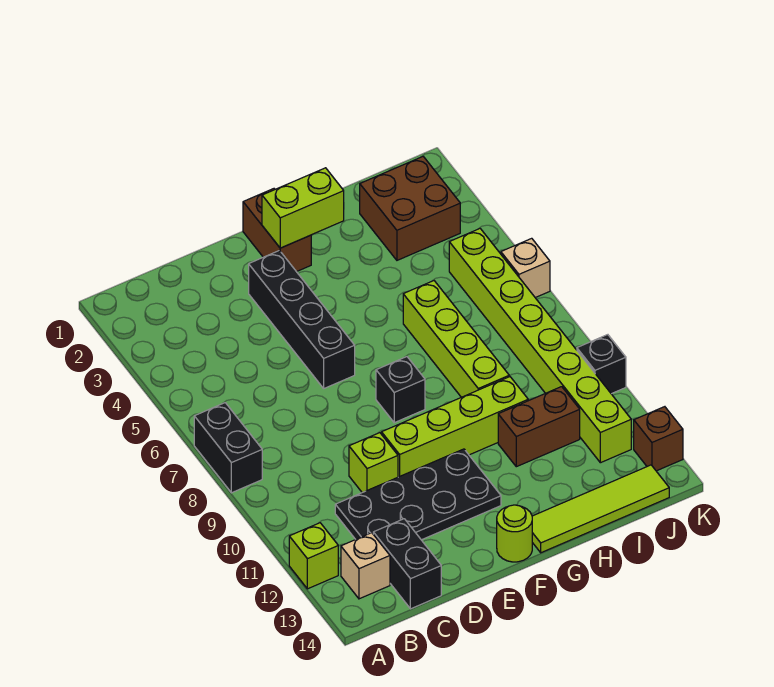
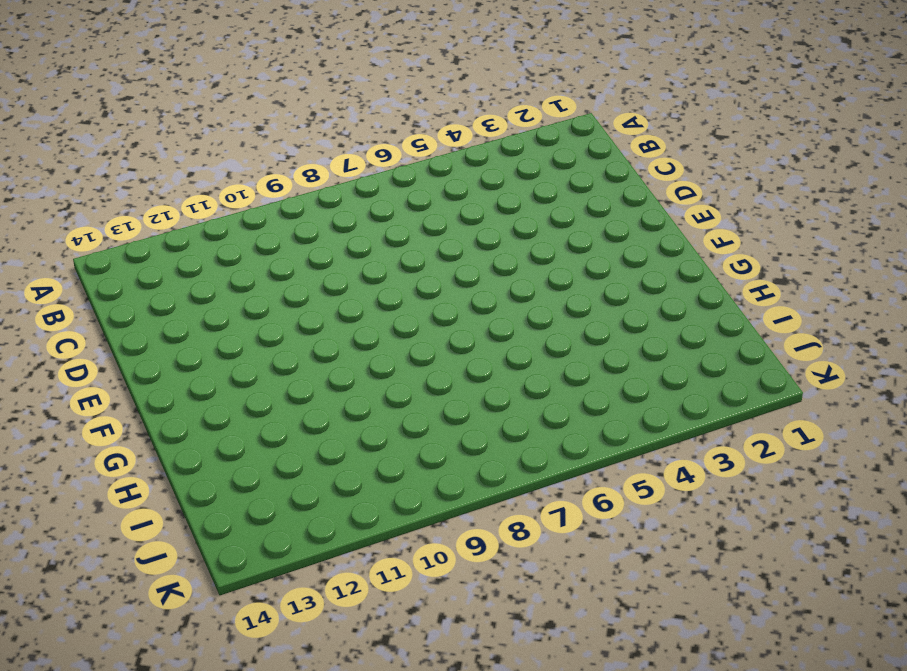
none -> black 1x2 brick [194,403,262,493]
none -> lime 1x1 brick [289,523,338,589]
none -> tan 1x1 brick [341,533,390,599]

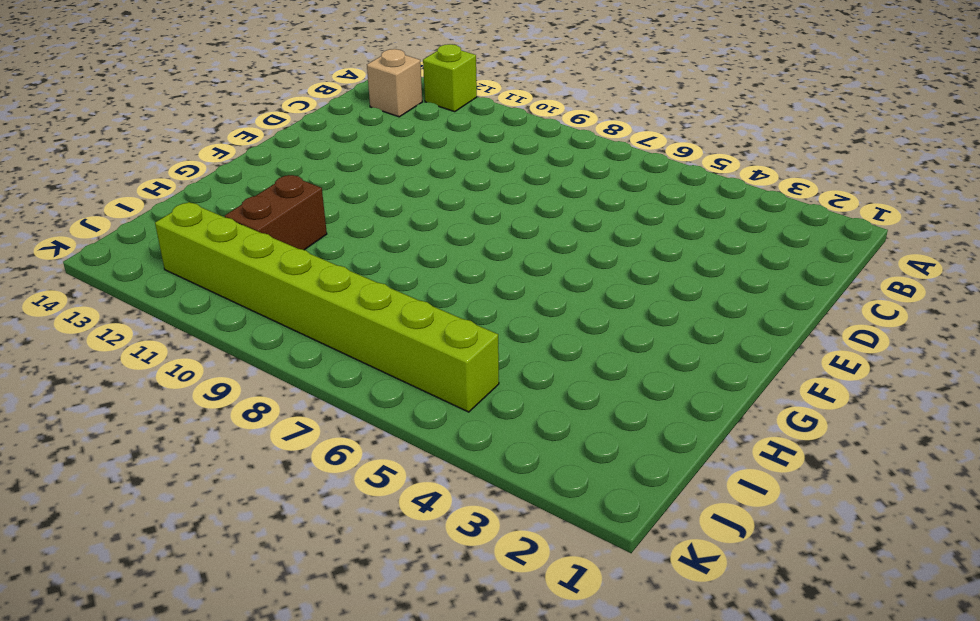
none -> black 1x2 brick [194,403,262,493]
none -> black 2x4 plate [335,449,501,540]
none -> black 1x2 brick [373,519,441,609]

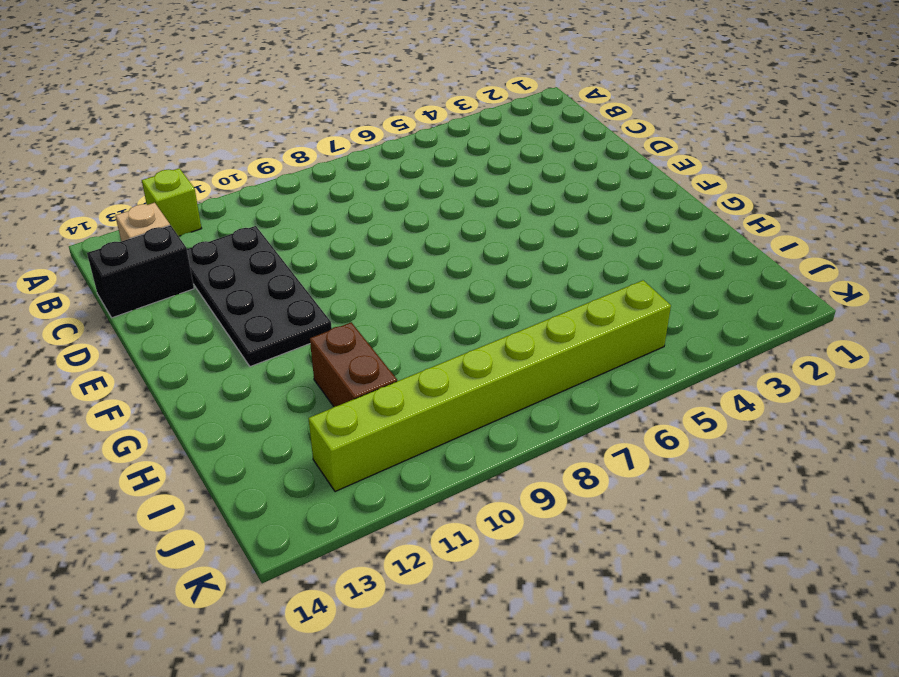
none -> black 1x2 brick [194,403,262,493]
none -> lime 1x1 brick [349,433,398,493]
none -> black 1x4 brick [249,251,355,388]

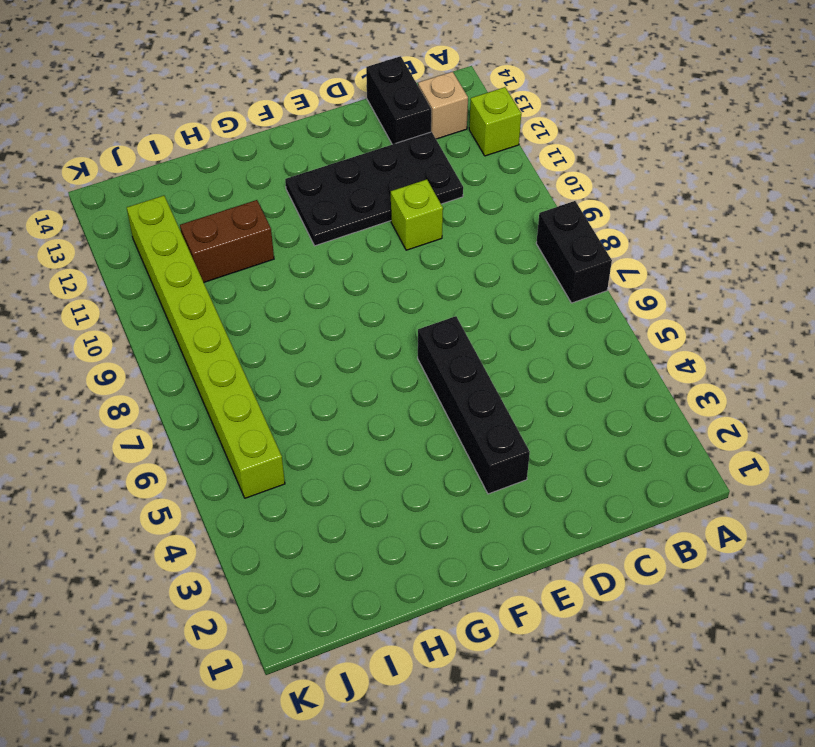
none -> lime 1x4 brick [382,377,528,477]
none -> brown 1x2 brick [243,189,311,272]
none -> black 1x1 brick [376,357,425,423]

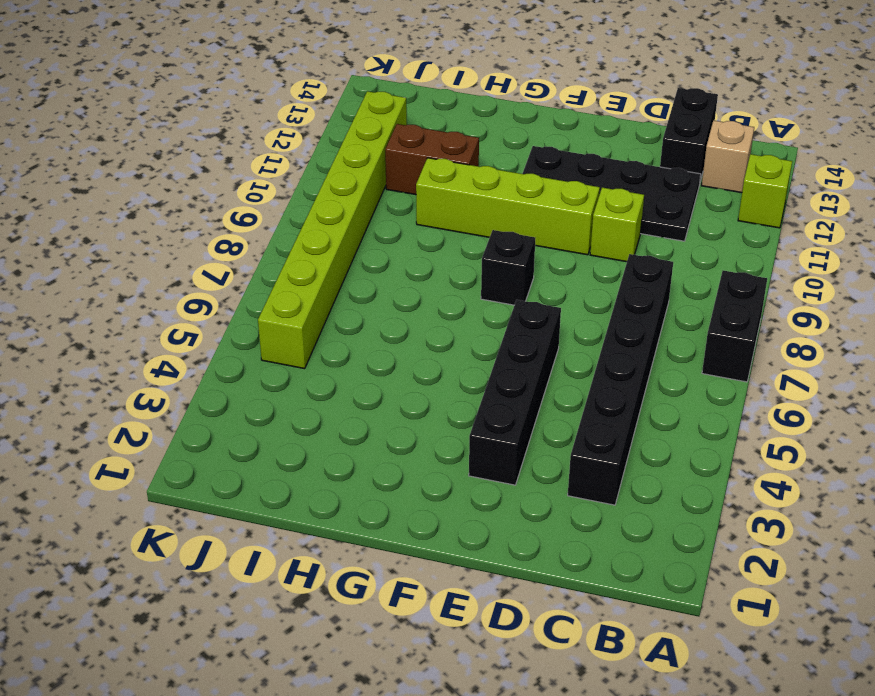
black 1x6 brick [568,254,673,505] -> none
none -> brown 1x2 brick [243,189,311,272]
none -> lime 1x1 round brick [497,505,532,562]
none -> lime 1x4 tile [532,465,669,553]

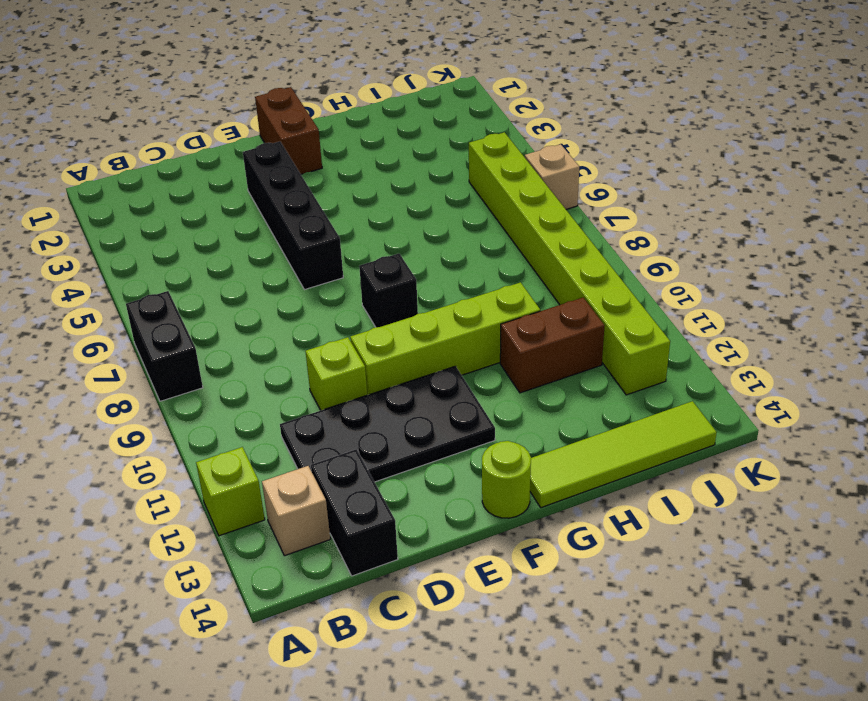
none -> lime 1x4 brick [403,281,509,397]
none -> brown 2x2 brick [360,157,460,260]
none -> black 1x1 brick [577,335,626,394]

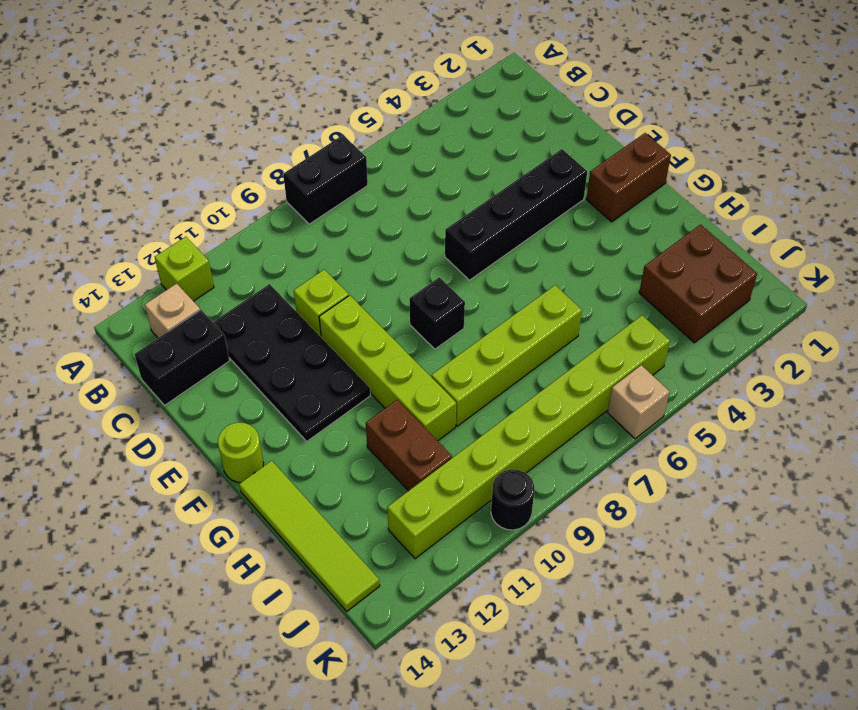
black 1x1 round brick [491,469,535,530] -> black 1x1 brick [577,335,626,394]
none -> brown 1x1 brick [634,407,683,471]
none -> lime 1x2 brick [262,168,344,248]

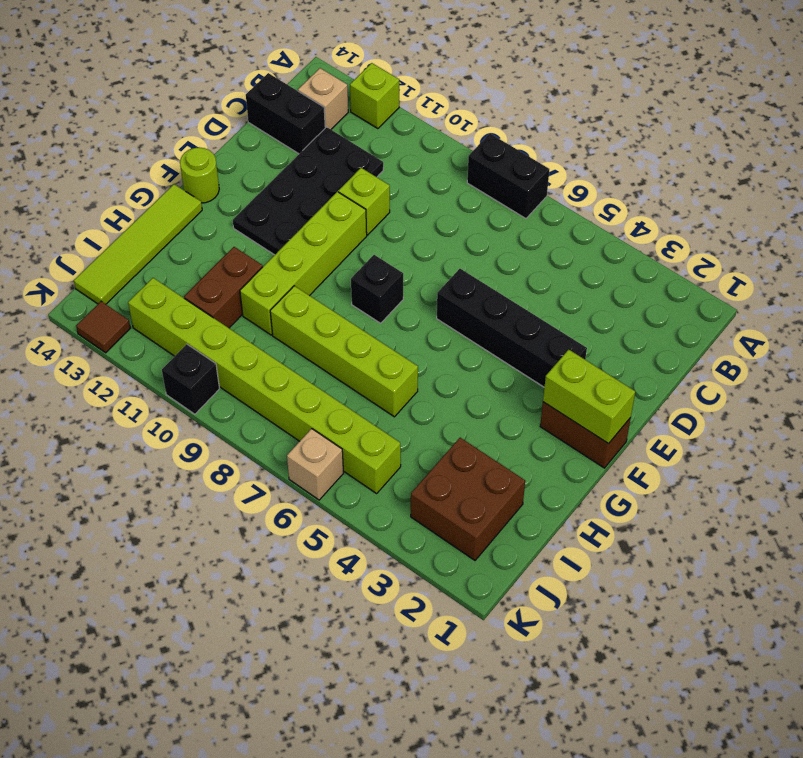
lime 1x2 brick [543,350,635,444] -> lime 1x2 brick turned to [262,168,344,248]
brown 1x1 tile [76,301,130,353] -> brown 1x1 brick [634,407,683,471]

